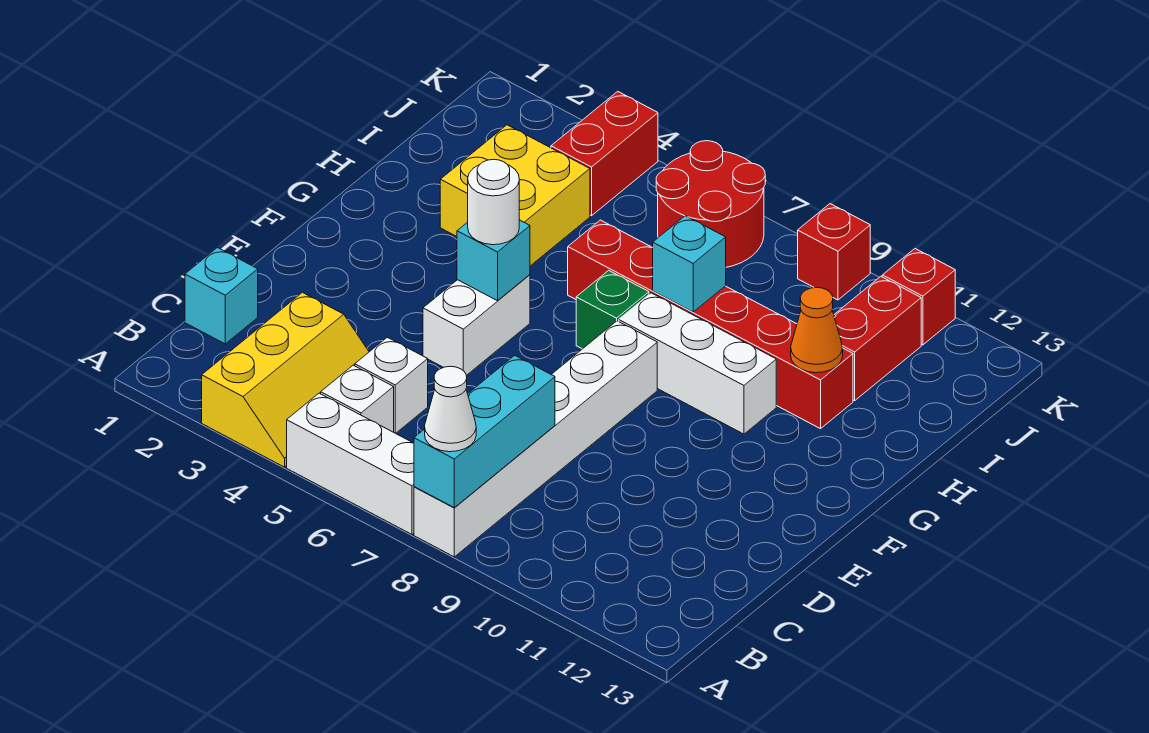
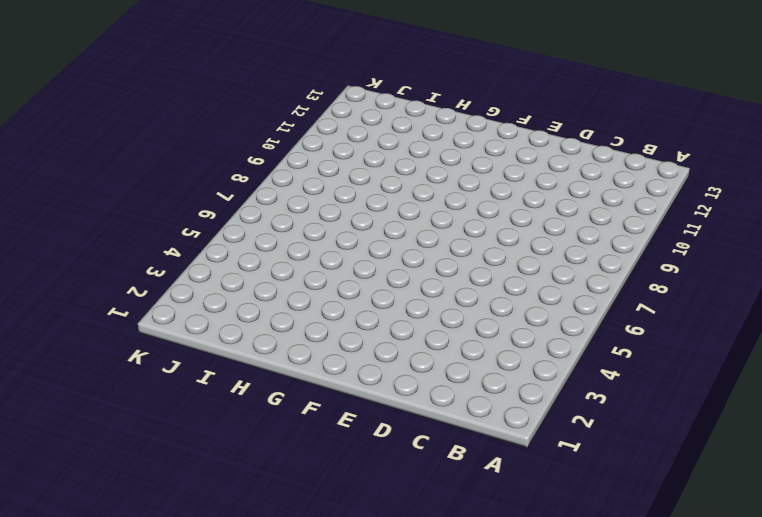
none -> yellow 2x3 slope [202,292,369,467]
none -> white 1x3 brick [287,393,414,534]
none -> white 1x6 brick [414,321,657,557]

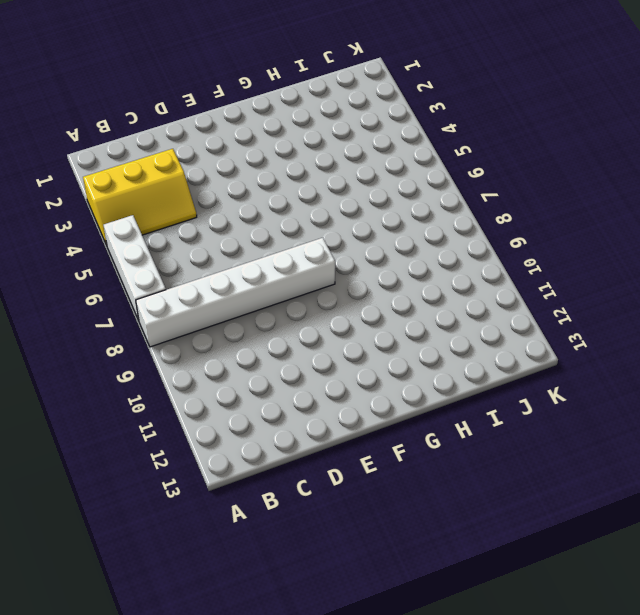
none -> white 1x1 brick [321,365,394,432]
none -> cyan 1x1 brick [185,248,258,344]
none -> white 1x1 brick [355,337,428,433]

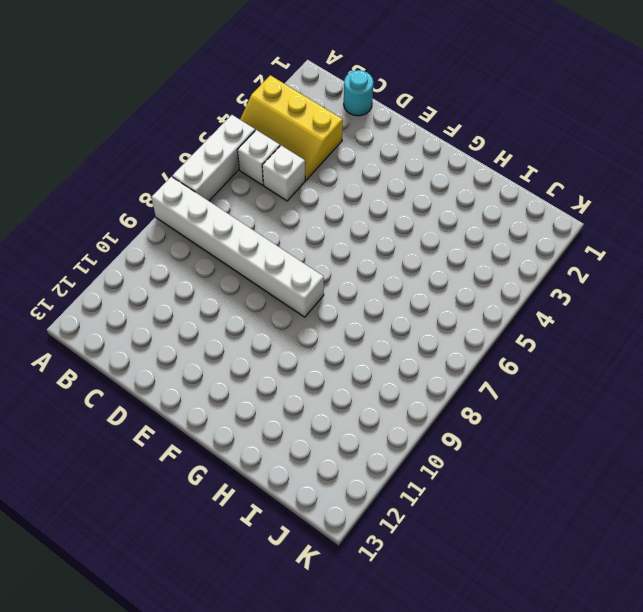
cyan 1x1 round brick [344,70,373,116] -> cyan 1x1 brick [185,248,258,344]
none -> white 1x2 brick [423,275,530,376]
none -> green 1x1 brick [576,270,649,349]
none -> white 1x3 brick [619,293,776,434]

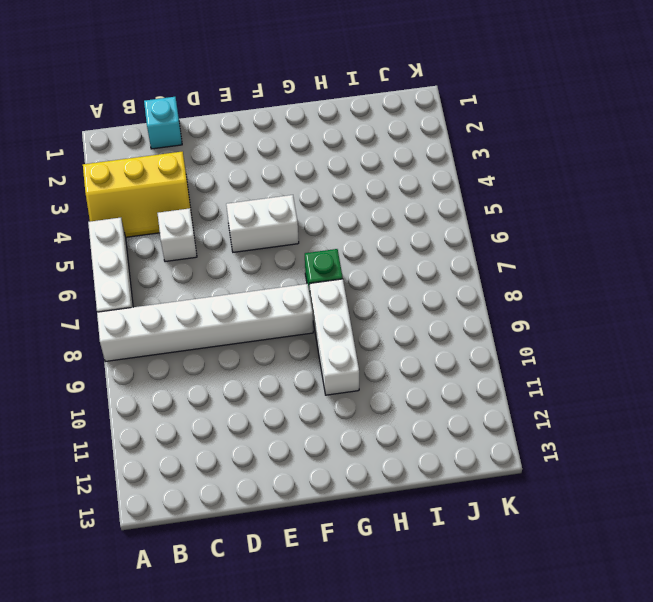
none -> white 1x1 brick [321,365,394,432]
none -> yellow 2x2 brick [440,125,590,266]
none -> red 1x6 brick [568,220,853,429]

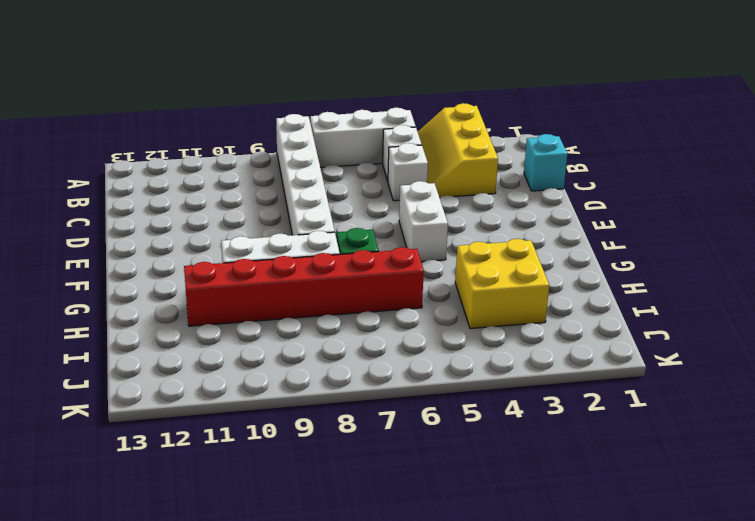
none -> red 1x2 brick [834,277,921,401]
none -> red 1x2 brick [551,91,658,216]
none -> red 2x2 round brick [656,141,765,267]

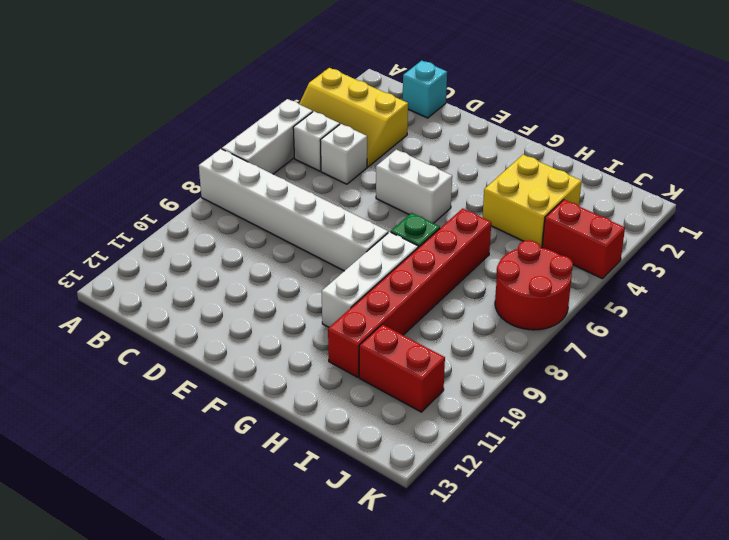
none -> red 1x1 brick [798,204,870,300]
none -> red 1x1 brick [882,249,955,345]
none -> cyan 1x3 brick [414,355,555,507]

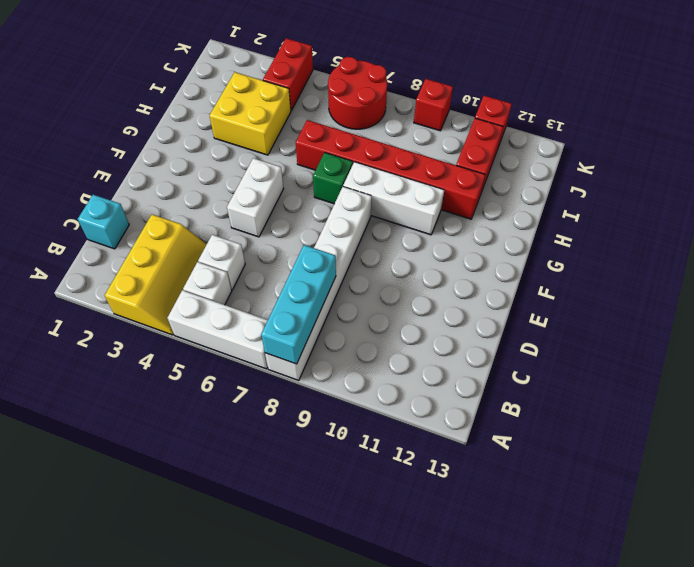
none -> cyan 1x1 brick [457,220,530,301]
none -> cyan 1x1 brick [653,216,726,312]
none -> orange 1x1 cone [791,287,843,373]

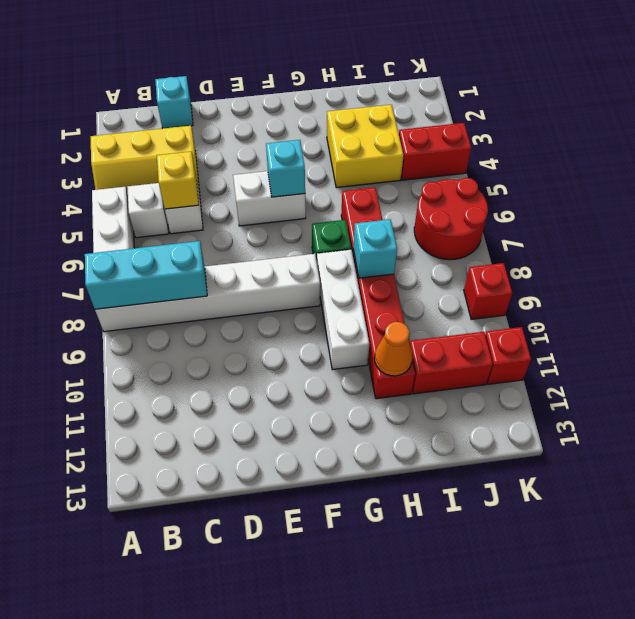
yellow 1x1 brick [157,151,199,209] -> none
none -> white 1x1 cone [425,366,476,452]
none -> white 1x1 round brick [468,159,519,245]

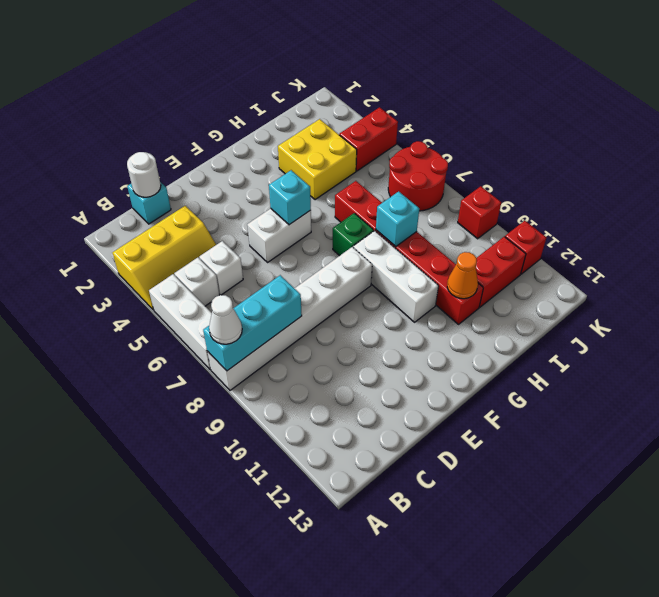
white 1x1 round brick [127,152,161,197] -> white 1x1 round brick moved to [468,159,519,245]

